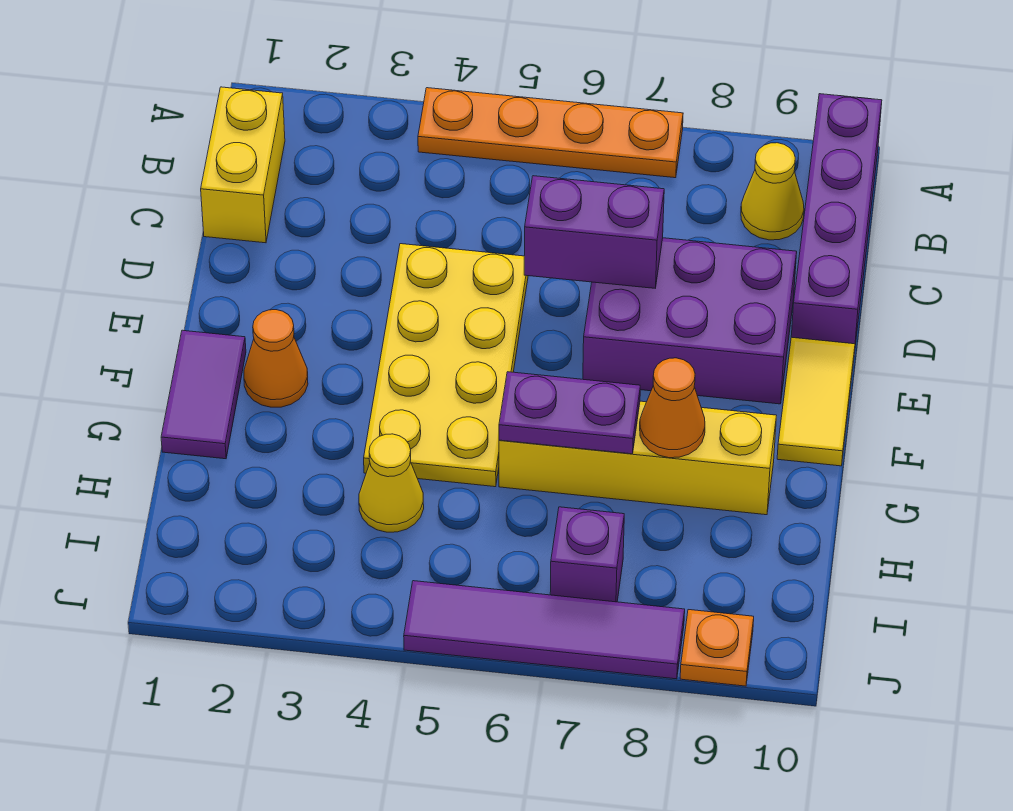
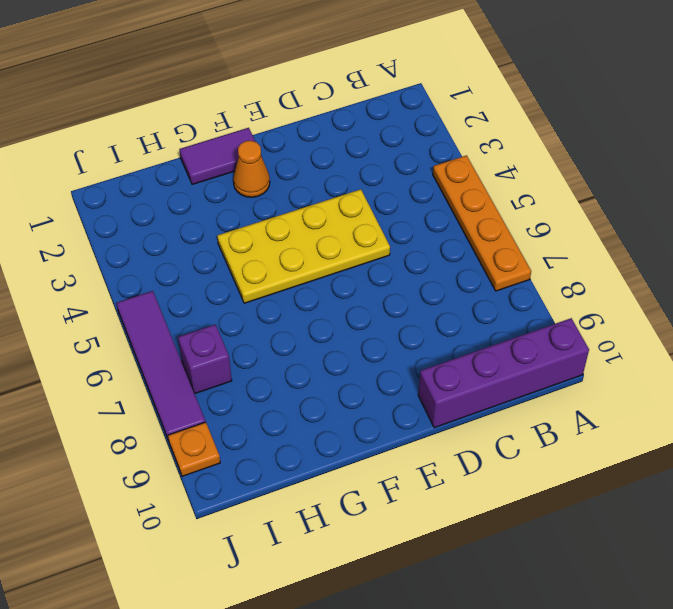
none -> yellow 1x2 brick [201,87,285,243]
none -> yellow 1x1 cone [741,143,804,240]
none -> purple 2x3 brick [583,238,797,404]

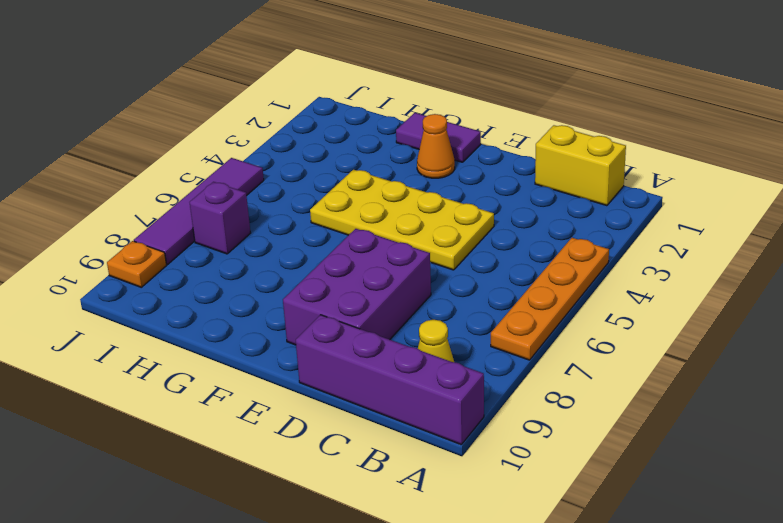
none -> yellow 1x2 tile [777,337,855,466]
none -> yellow 1x4 brick [499,401,777,515]
none -> yellow 1x1 cone [359,434,424,532]

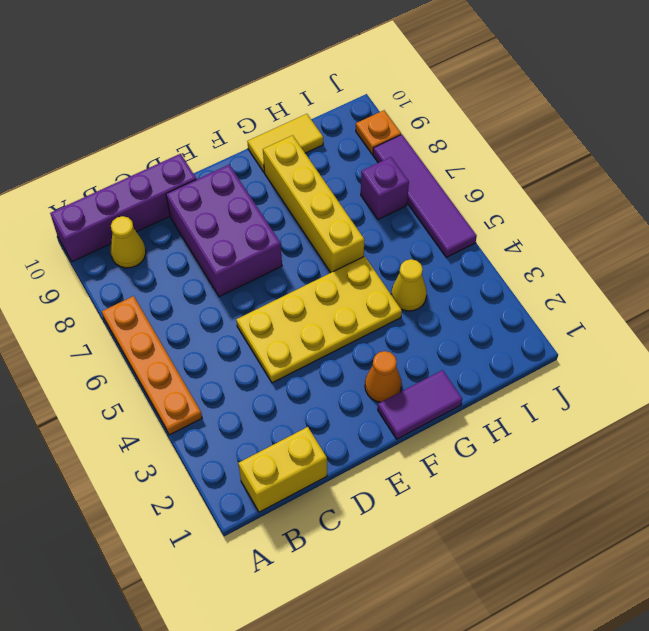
yellow 1x2 tile [247,114,323,172] -> yellow 1x2 tile moved to [777,337,855,466]
none -> purple 1x2 brick [524,176,664,288]
none -> purple 1x2 plate [499,372,640,454]
none -> orange 1x1 cone [640,358,705,458]

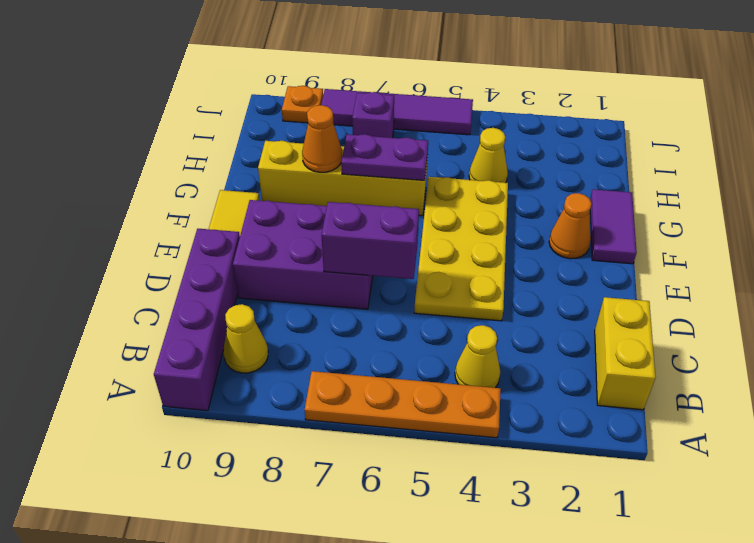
yellow 1x1 cone [455,325,500,388] -> none

